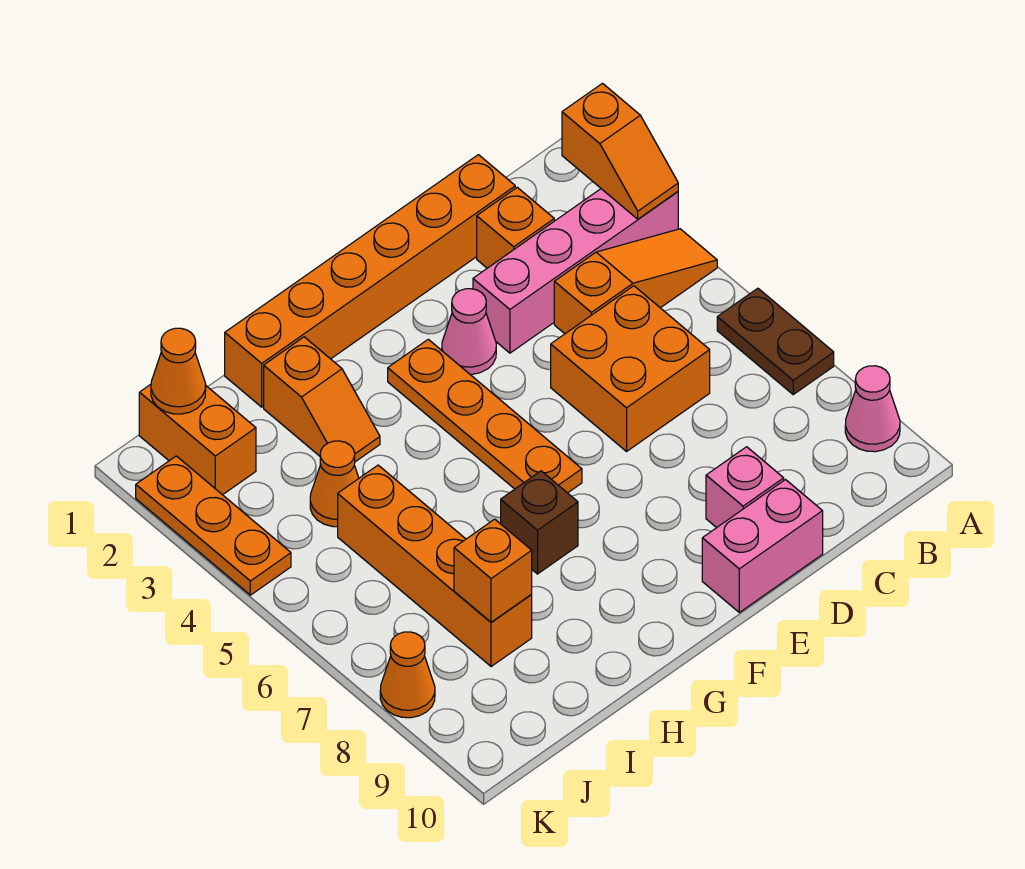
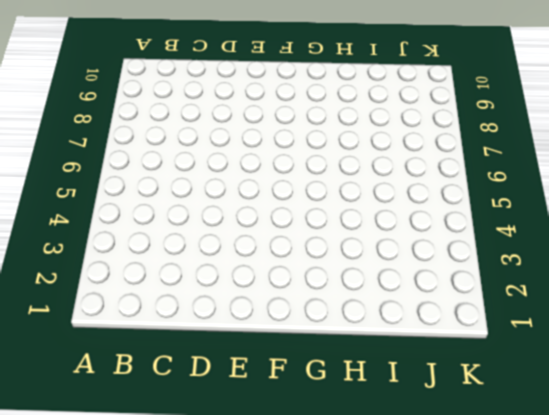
none -> pink 1x4 brick [473,189,678,353]
none -> orange 1x3 slope [554,229,717,334]
none -> brown 1x2 plate [717,288,834,394]

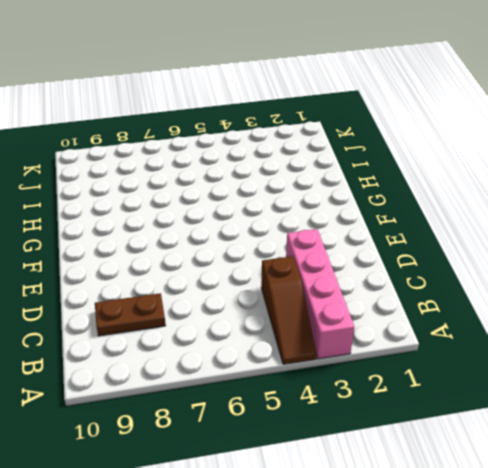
brown 1x3 slope [261,256,317,364] -> orange 1x3 slope [554,229,717,334]
brown 1x2 plate [95,293,166,336] -> brown 1x2 plate moved to [717,288,834,394]
none -> pink 1x1 cone [845,366,900,452]
none -> orange 1x6 brick [225,155,515,407]
none -> orange 1x1 brick [477,187,554,268]

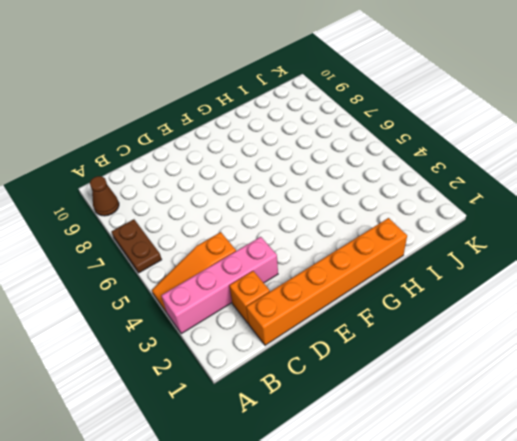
brown 1x1 cone [90,176,119,216] -> pink 1x1 cone [845,366,900,452]
none -> orange 2x2 brick [551,286,710,451]
none -> pink 1x1 brick [706,447,784,528]
none -> pink 1x2 brick [702,480,823,612]

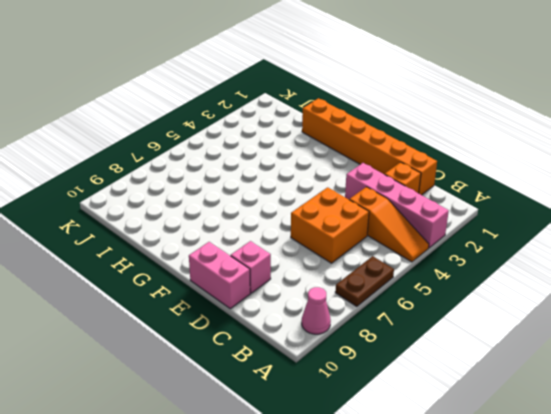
none -> pink 1x1 cone [442,289,496,374]
none -> orange 1x4 plate [388,339,582,493]
none -> brown 1x1 brick [501,471,578,574]

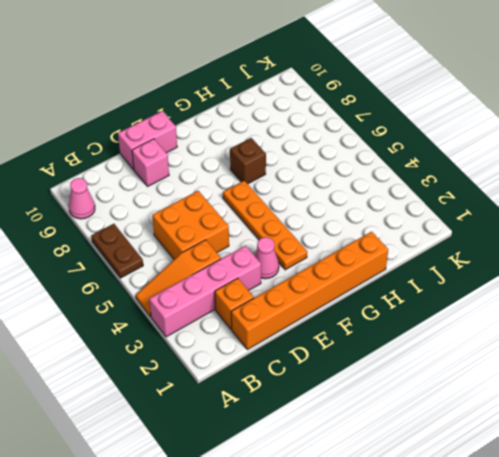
none -> orange 1x2 slope [264,337,380,462]
none -> orange 1x1 cone [310,441,359,527]
none -> orange 1x4 brick [338,465,532,667]

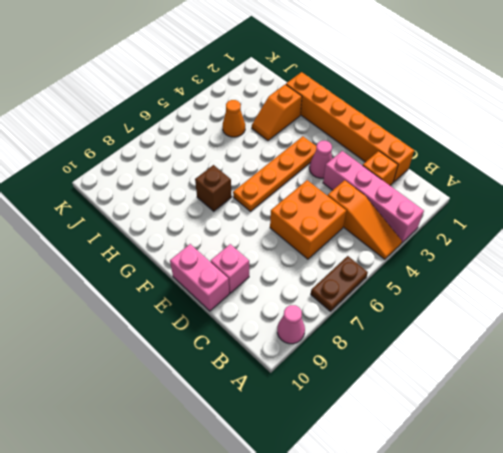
none -> orange 1x4 brick [338,465,532,667]
none -> orange 1x2 brick [139,384,256,495]
none -> orange 1x3 plate [136,456,291,595]

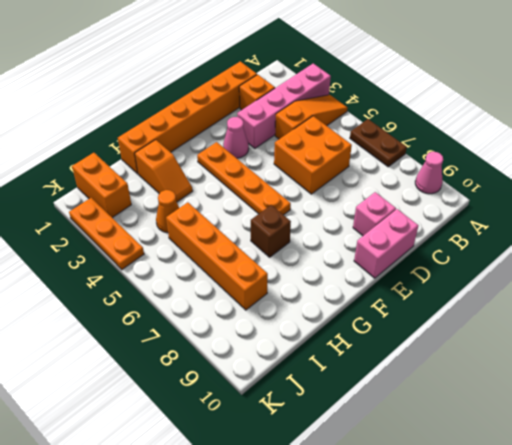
none -> orange 1x1 cone [380,632,435,718]
none -> orange 1x2 slope [562,84,678,219]
none -> orange 1x1 brick [454,519,532,622]

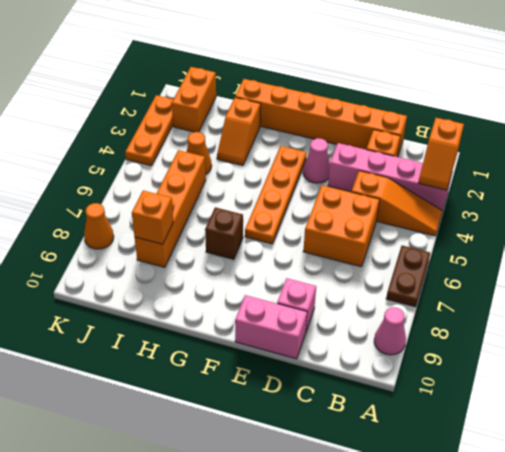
none -> orange 1x1 cone [151,328,206,414]

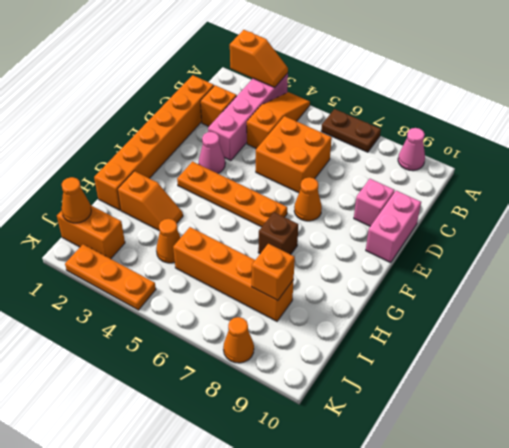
orange 1x1 cone [294,177,322,221] -> none

